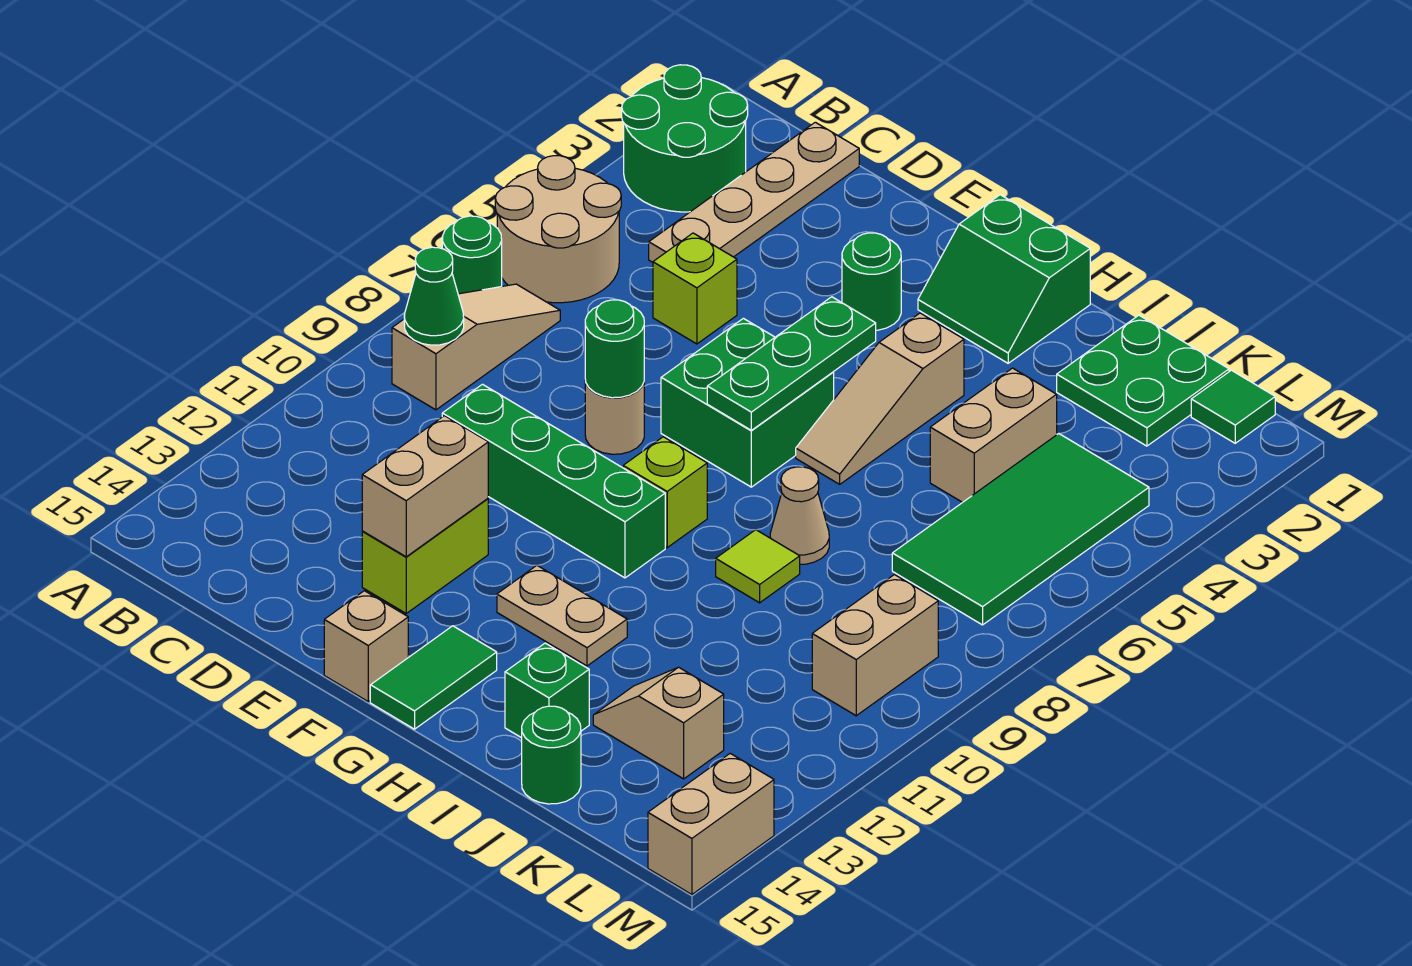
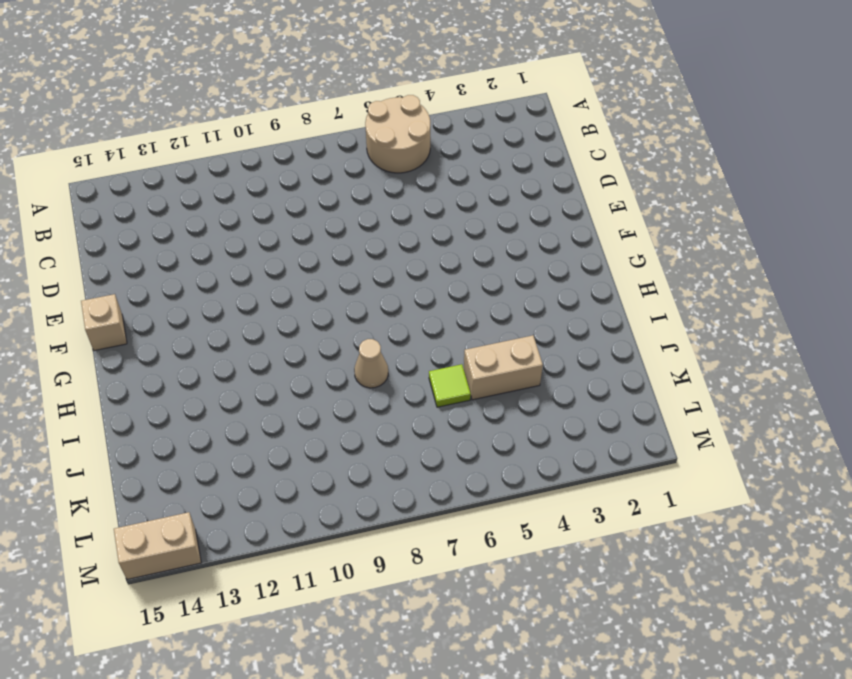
lime 1x1 tile [429,364,471,407] -> lime 1x1 tile moved to [716,530,800,603]
none -> green 2x2 round brick [622,65,748,212]
none -> green 1x1 round brick [442,216,502,294]
none -> tan 1x3 slope [392,284,560,410]
none -> tan 1x4 plate [649,122,859,262]

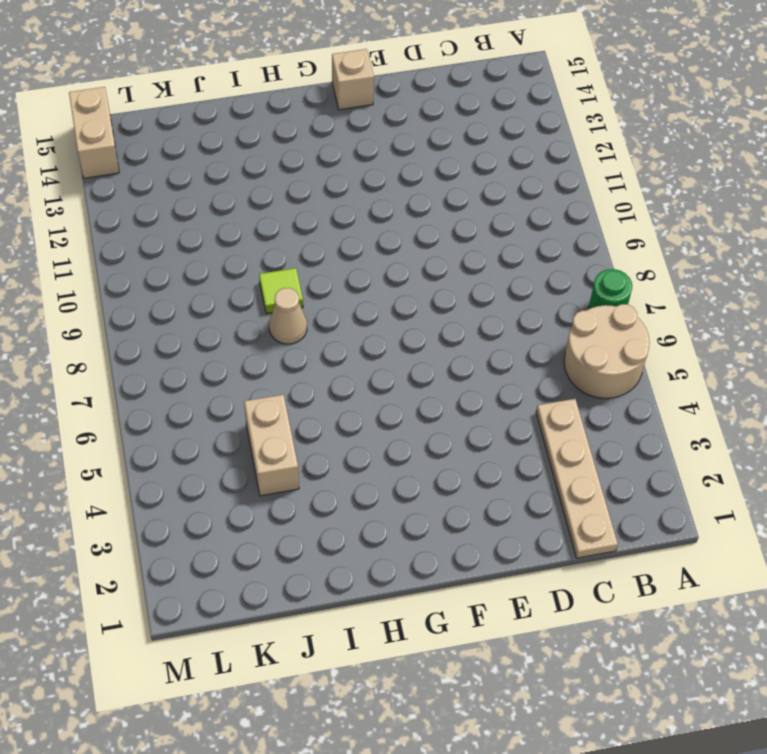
none -> green 2x2 round brick [622,65,748,212]
none -> tan 1x3 slope [392,284,560,410]
none -> lime 1x1 brick [653,233,737,344]
none -> green 1x4 brick [442,384,665,578]

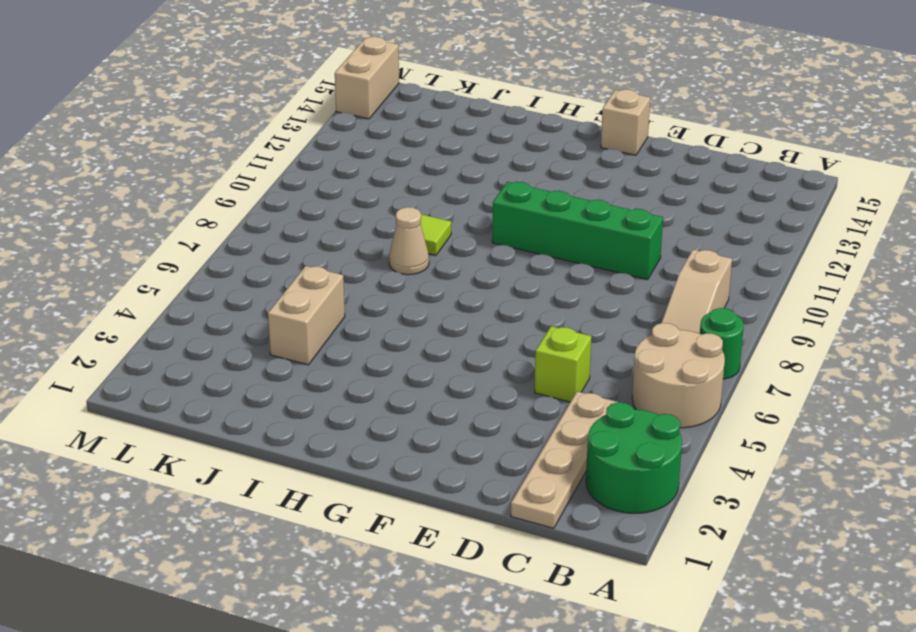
none -> tan 1x1 round brick [585,380,644,454]
none -> lime 1x2 brick [362,499,488,613]
none -> green 1x1 round brick [842,233,901,330]
none -> green 2x2 brick [661,318,834,487]

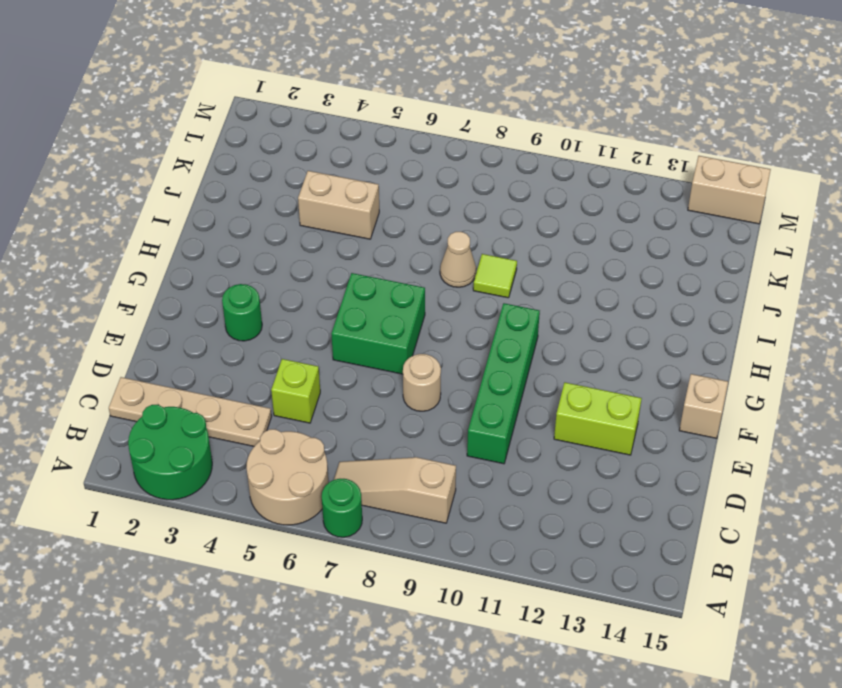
none -> green 2x2 slope [918,195,1090,363]
none -> lime 1x1 brick [623,437,707,548]
none -> tan 1x2 plate [497,565,627,666]
none -> green 1x2 tile [370,626,497,729]

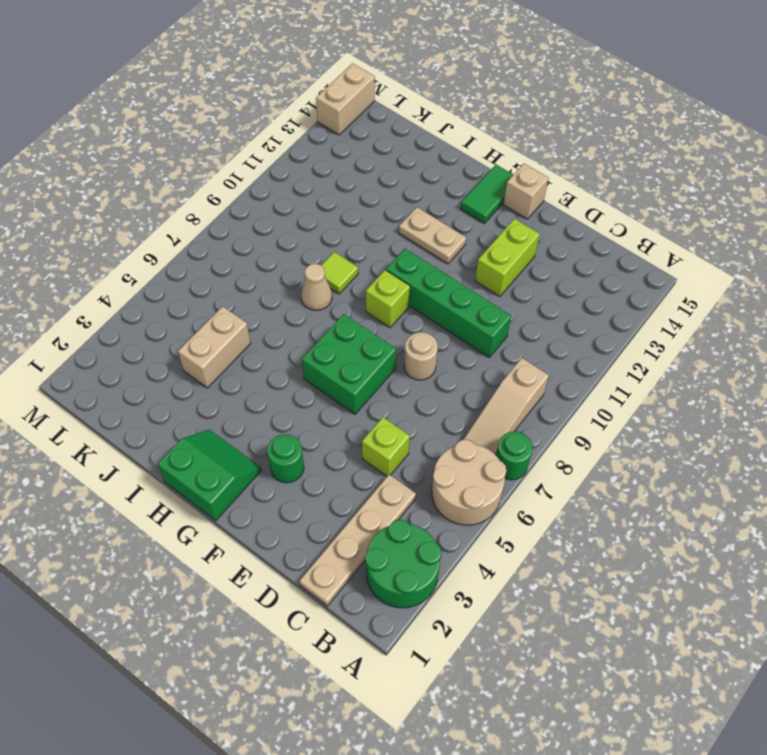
none -> tan 1x3 slope [796,313,964,484]
none -> green 1x1 brick [505,643,589,738]
none -> green 2x2 plate [1057,315,1229,446]
none -> tan 1x2 slope [593,667,724,779]

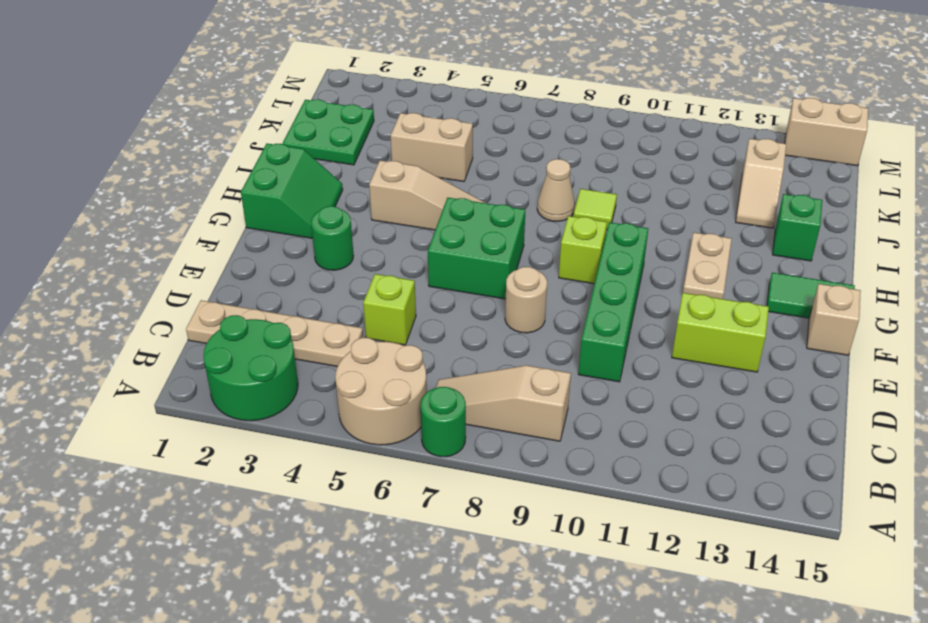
none -> green 1x1 round brick [522,706,581,804]
none -> green 2x4 tile [892,434,1149,625]
none -> green 1x1 tile [1191,370,1275,443]
none -> tan 1x2 brick [812,575,938,716]

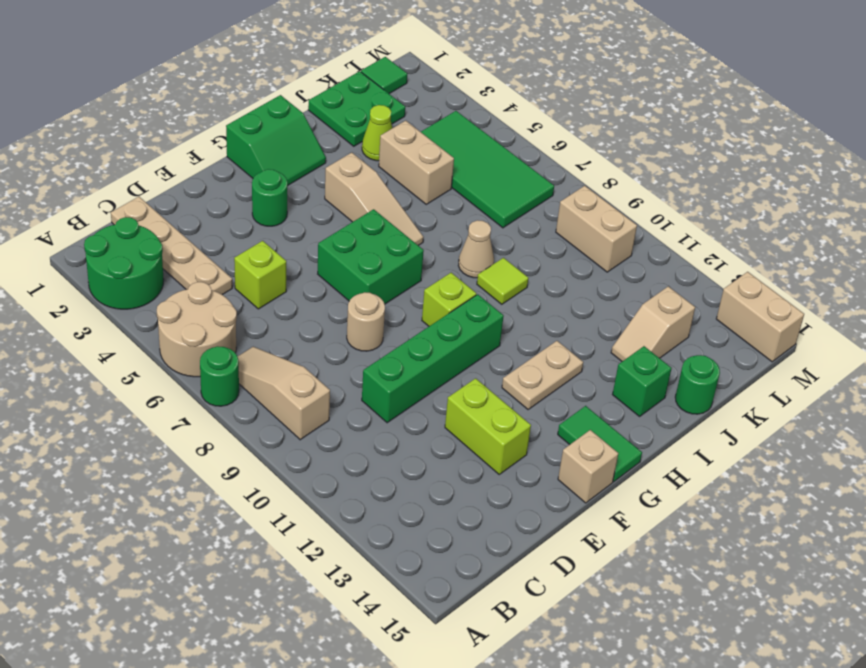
lime 1x1 cone [362,105,392,161] -> none
none -> green 1x1 cone [404,247,464,345]
none -> green 1x1 round brick [585,300,644,398]
none -> tan 1x2 brick [362,416,488,557]
none -> green 1x3 plate [707,297,876,430]

